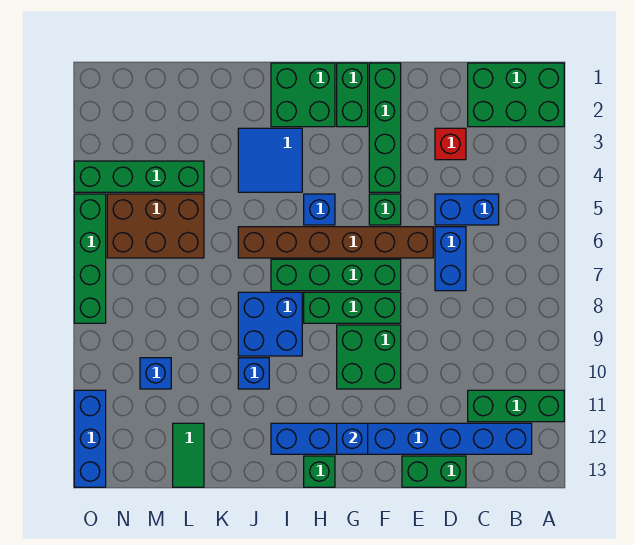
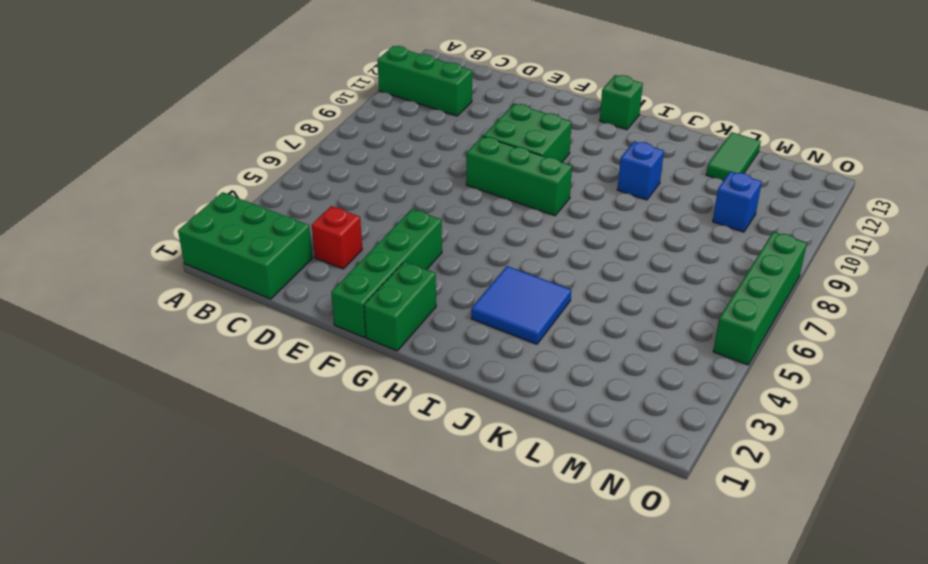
none -> blue 1x8 brick [271,423,532,454]
none -> blue 1x2 brick [435,194,499,225]
none -> blue 1x2 brick [435,227,466,291]

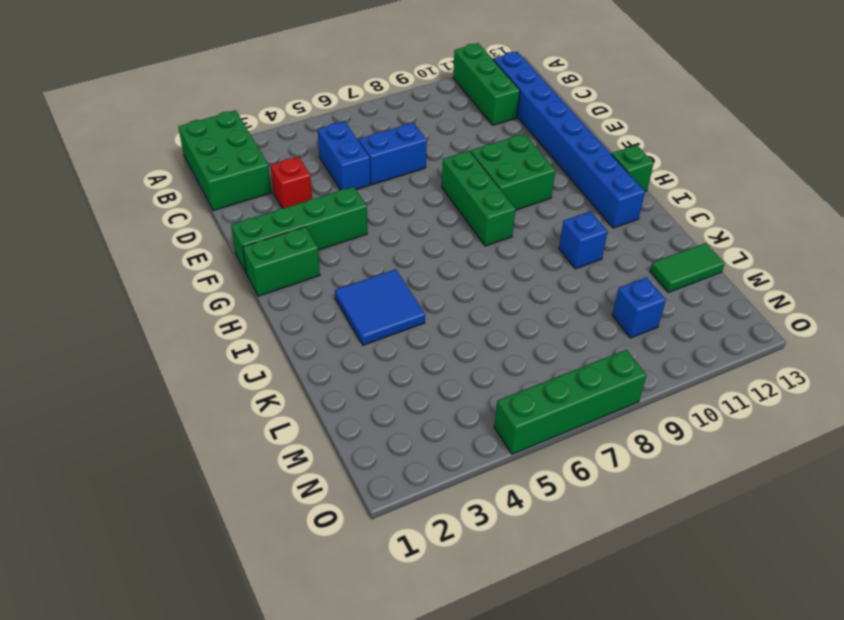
none -> green 1x2 brick [402,456,466,487]
none -> brown 1x6 brick [238,227,433,258]
none -> green 1x1 brick [369,194,401,225]

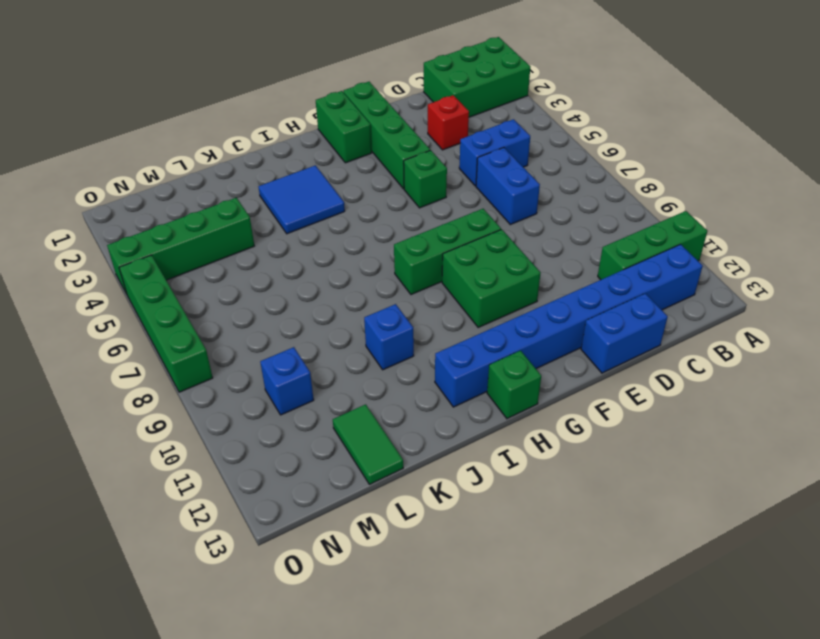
blue 1x2 brick [581,293,668,373] -> green 1x2 brick [402,456,466,487]
none -> brown 1x6 brick [238,227,433,258]
none -> green 1x4 brick [271,259,401,291]
none -> green 2x2 brick [271,63,335,127]

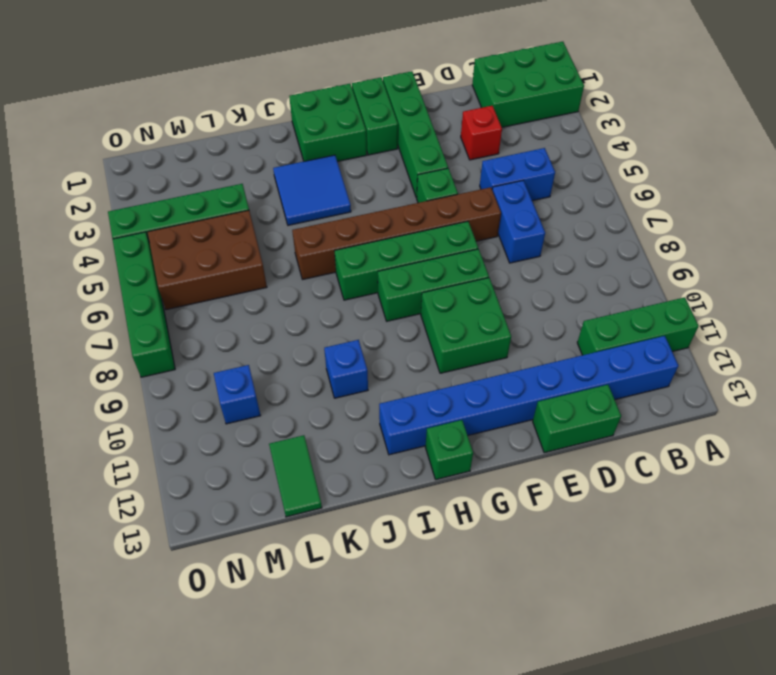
none -> blue 1x1 brick [304,194,335,225]
none -> blue 2x2 brick [238,292,302,356]
none -> blue 1x3 brick [74,390,106,487]

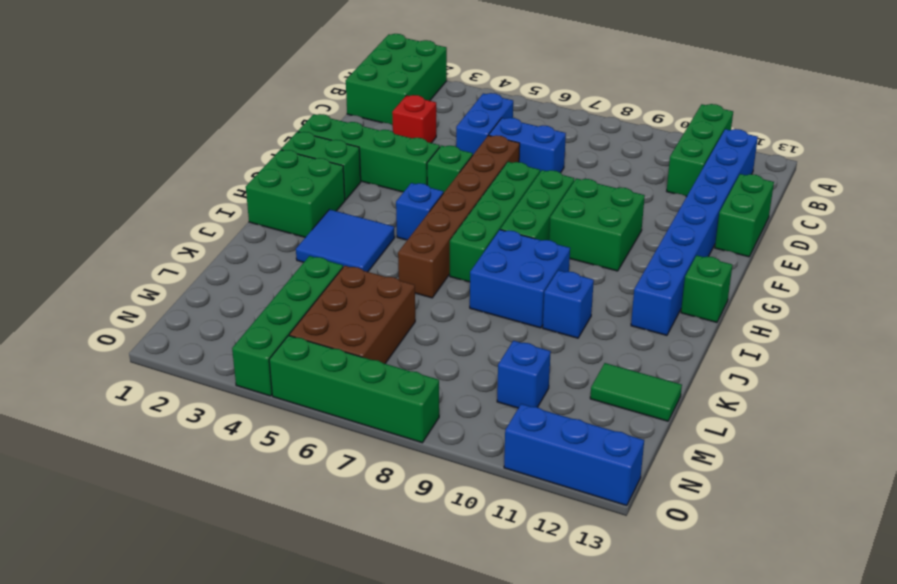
none -> blue 1x1 brick [337,423,368,454]

